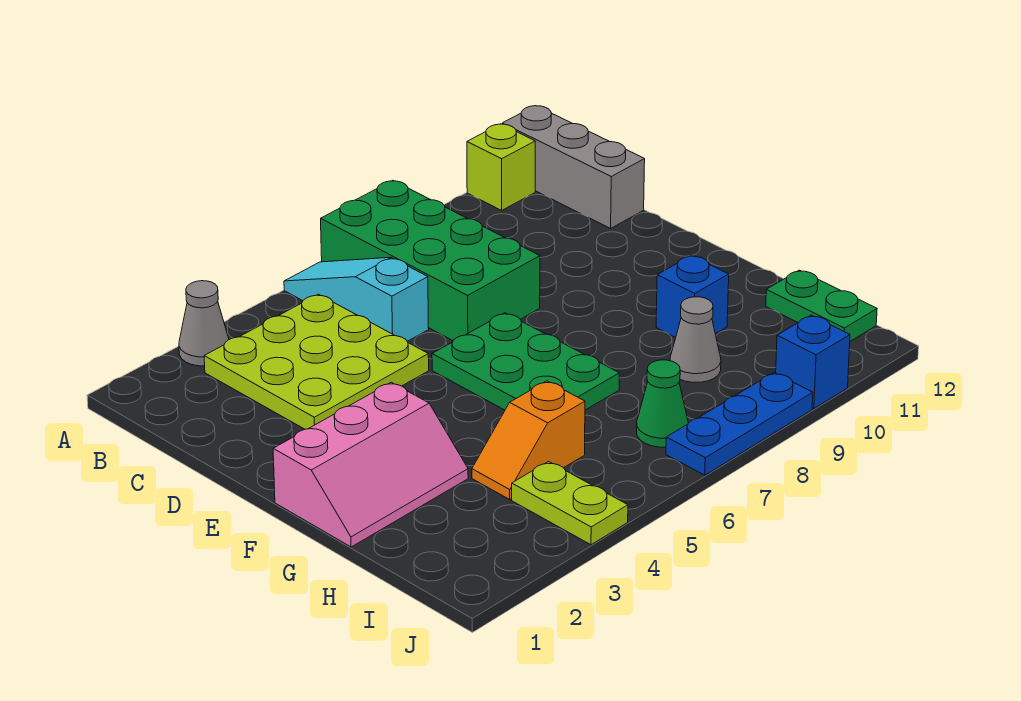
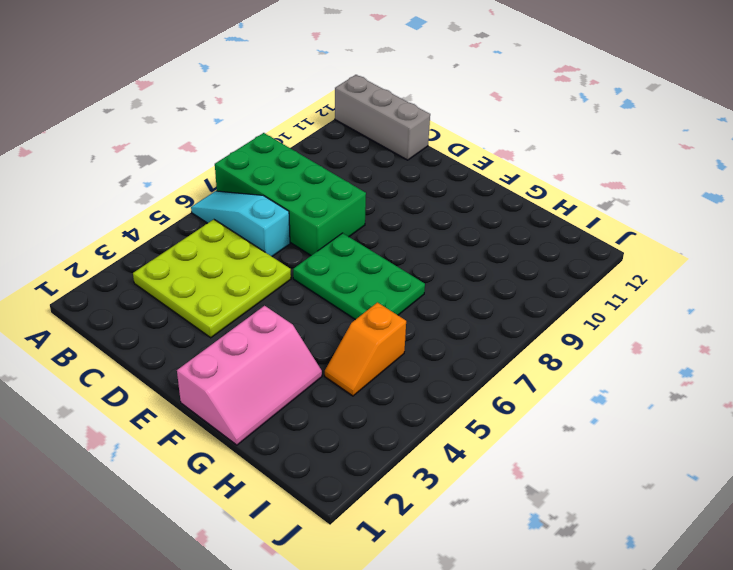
none -> grey 1x1 cone [179,281,229,366]
none -> lime 1x1 brick [467,124,535,210]
none -> blue 1x1 brick [656,255,729,338]

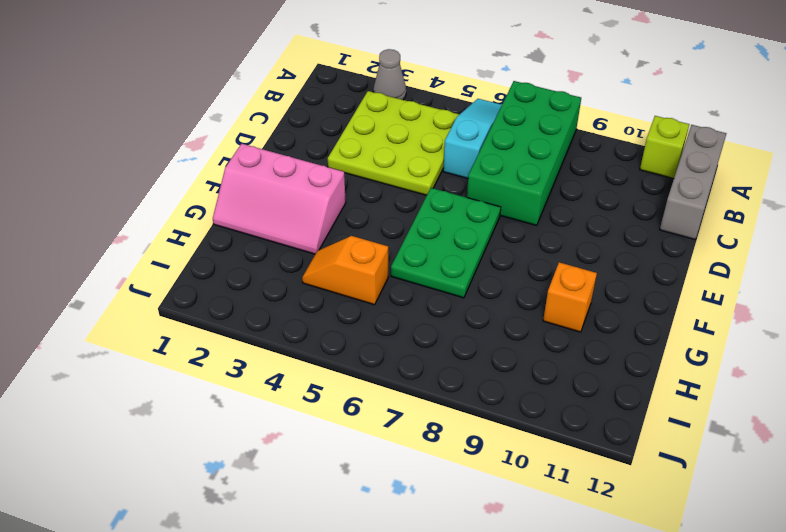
orange 1x1 brick [543,262,597,332] -> blue 1x1 brick [656,255,729,338]
none -> grey 1x1 cone [670,297,721,382]
none -> green 1x2 plate [766,270,877,341]
none -> lime 1x2 plate [512,462,628,545]

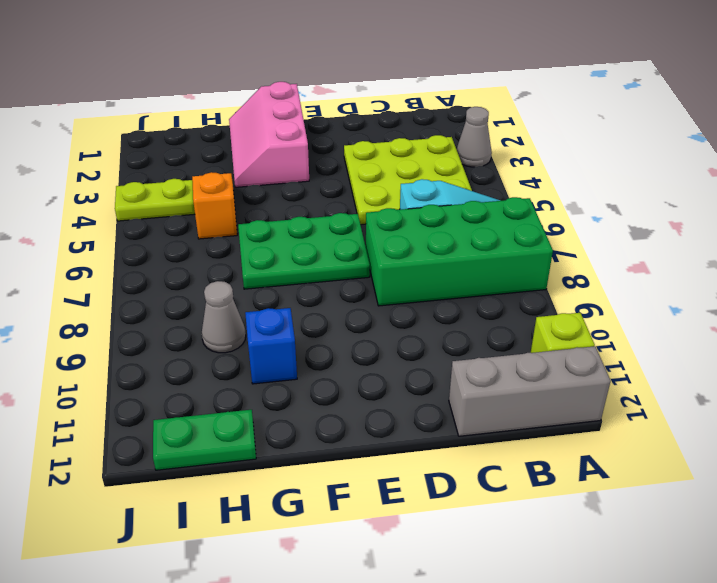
none -> green 1x1 cone [637,360,688,447]
none -> blue 1x3 plate [666,373,813,475]
none -> blue 1x1 brick [776,315,850,409]

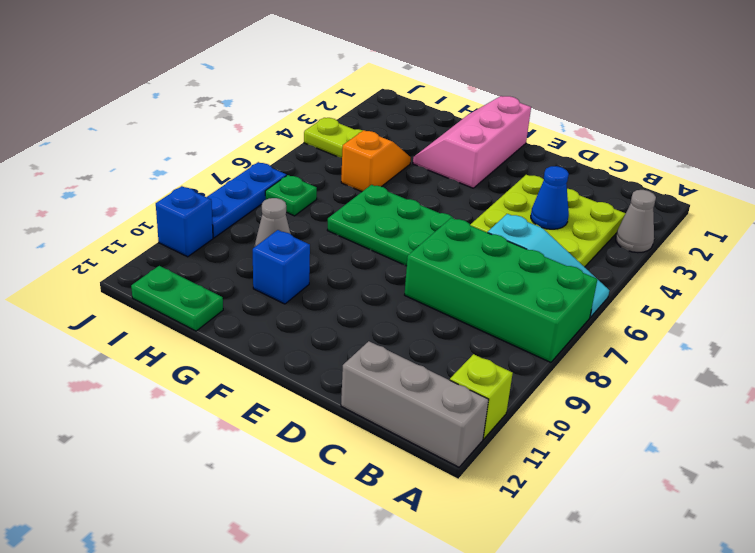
blue 1x1 cone [531,166,569,229] -> none
green 1x1 plate [265,175,317,216] -> green 1x1 cone [637,360,688,447]

